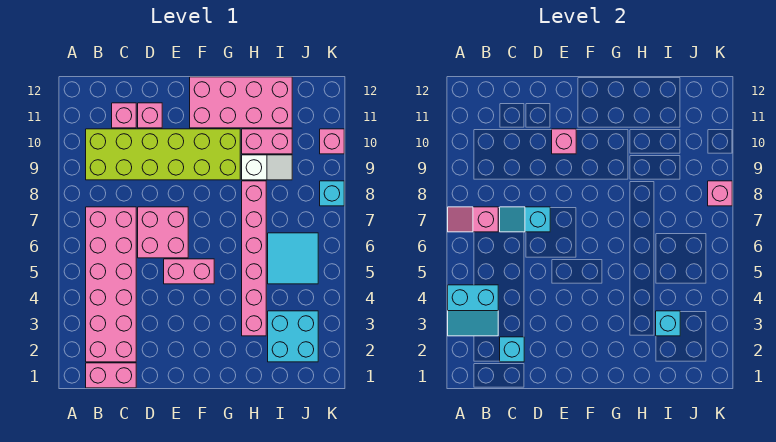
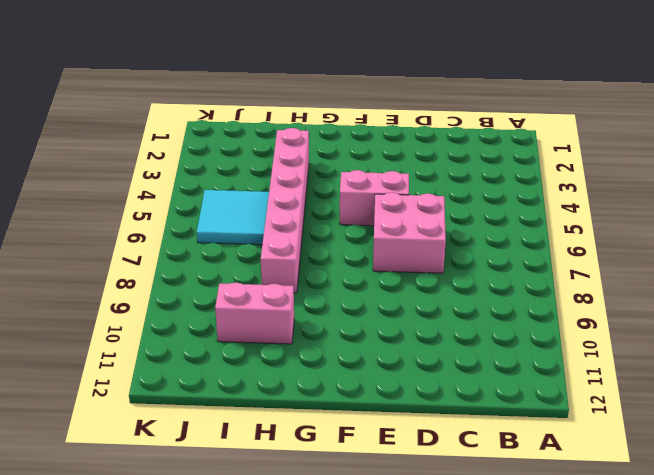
none -> pink 1x2 brick [86,363,136,388]
none -> pink 2x6 brick [86,207,136,362]
none -> lime 2x6 brick [86,129,240,180]

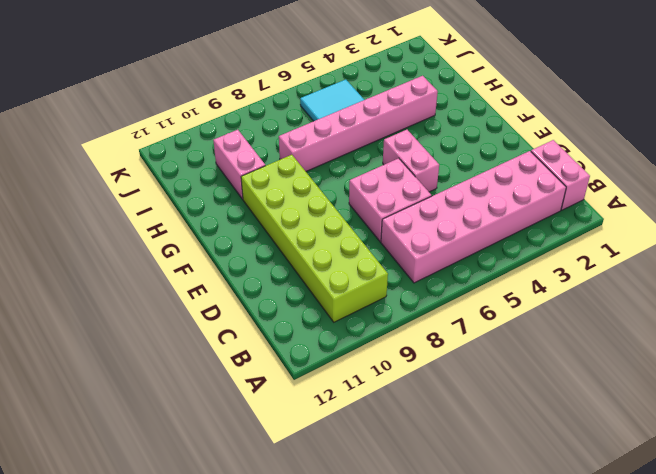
none -> pink 1x1 brick [112,103,136,128]
none -> pink 1x1 brick [138,103,162,128]
none -> pink 2x4 brick [190,77,292,128]

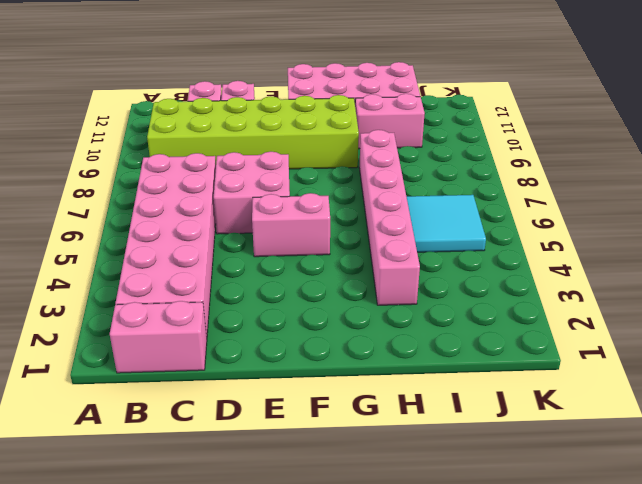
none -> white 1x2 slope [242,155,292,180]
none -> cyan 2x2 brick [268,311,318,362]
none -> cyan 1x1 brick [320,181,344,206]

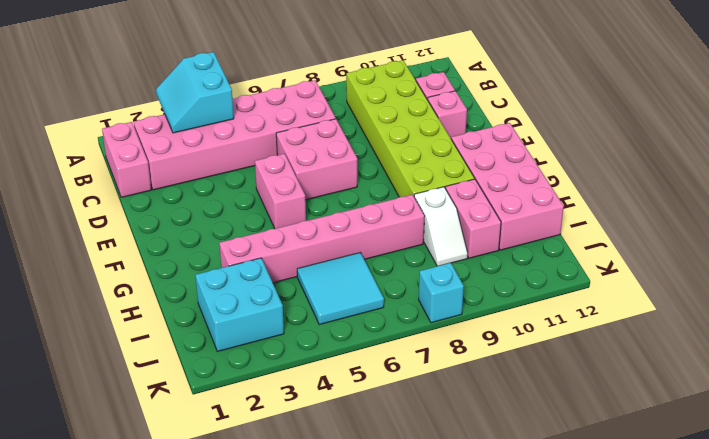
none -> pink 1x1 brick [320,129,344,154]
none -> pink 1x2 slope [448,207,498,232]
none -> cyan 1x1 brick [500,337,524,362]

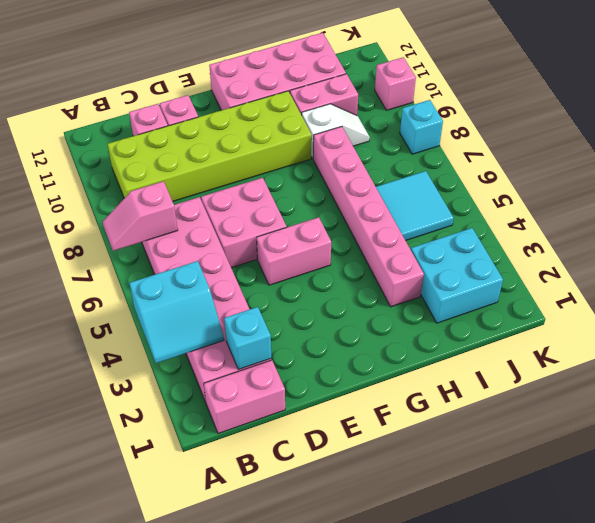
none -> cyan 1x2 slope [500,207,550,232]
none -> pink 1x1 brick [552,129,576,154]
none -> cyan 1x1 brick [656,311,680,336]

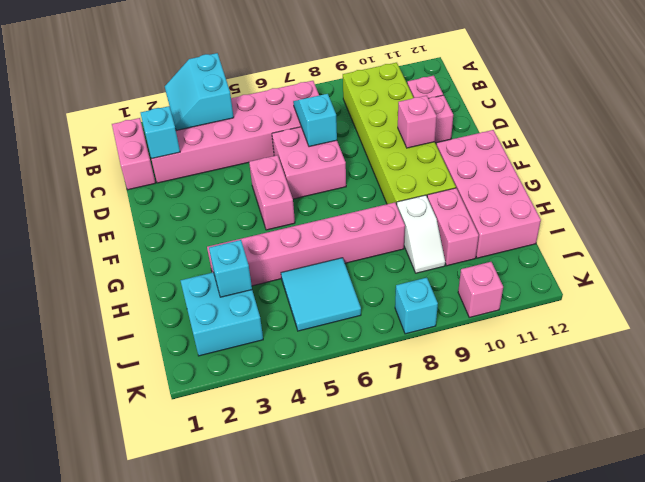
none -> pink 1x2 slope [448,207,498,232]
none -> pink 1x1 brick [708,181,732,206]

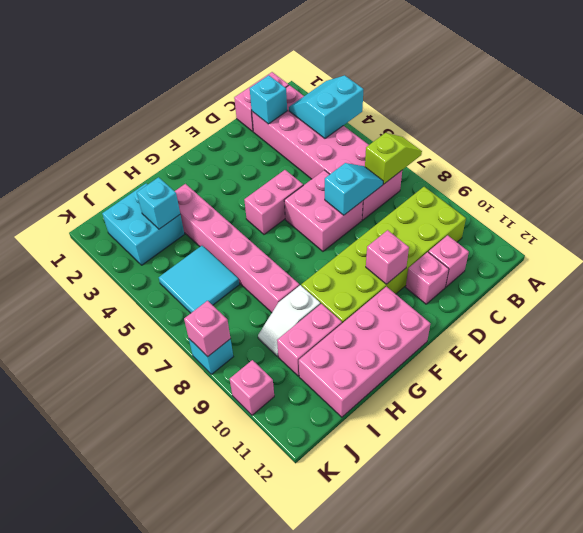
lime 1x2 slope [365,133,422,184] -> pink 1x2 slope [448,207,498,232]

